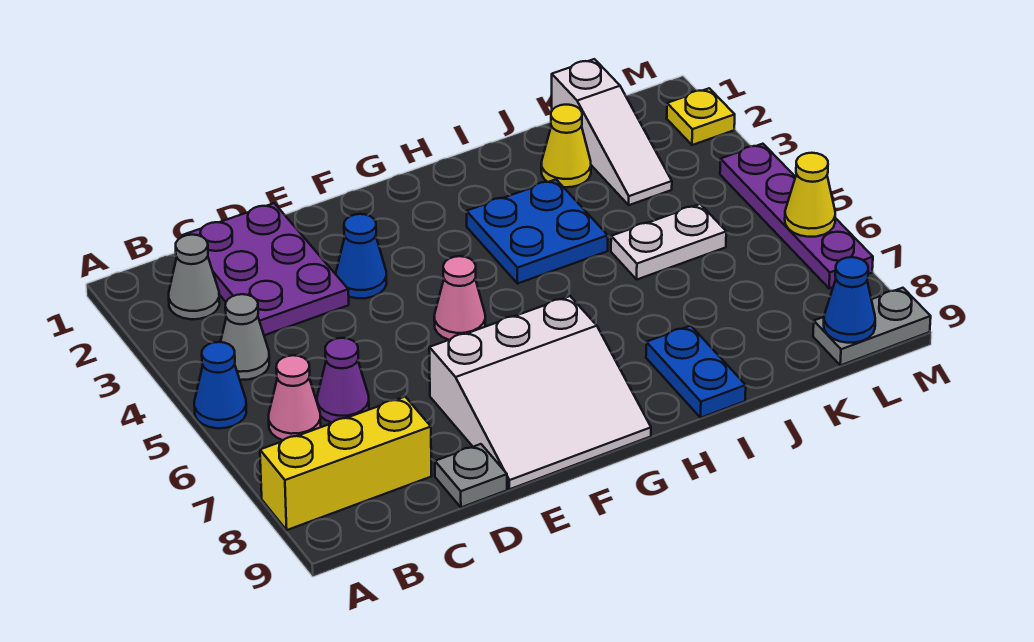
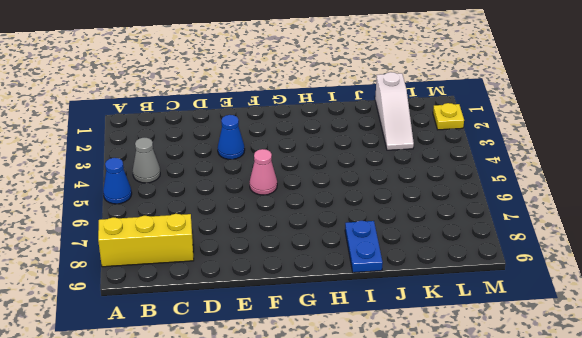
none -> grey 1x1 cone [169,235,220,319]
none -> pink 1x1 cone [269,355,321,440]
none -> purple 2x3 plate [183,203,349,335]

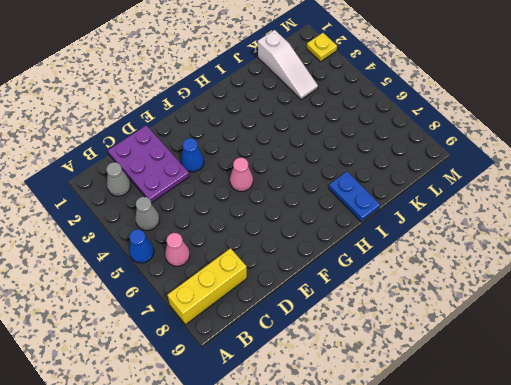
none -> purple 1x1 cone [317,338,369,423]
none -> grey 1x1 plate [435,444,507,507]
none -> white 3x3 slope [429,296,651,489]

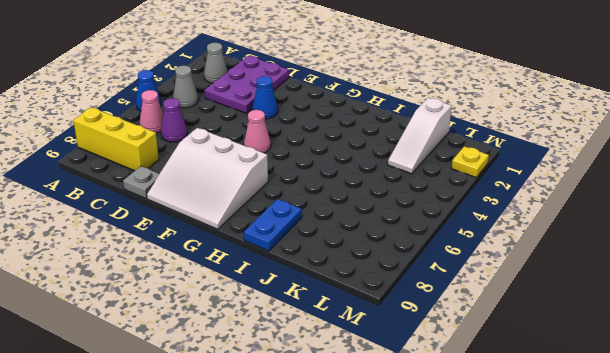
none -> blue 2x2 plate [466,179,608,284]
none -> yellow 1x1 cone [541,105,591,187]
none -> white 1x2 plate [611,204,726,279]

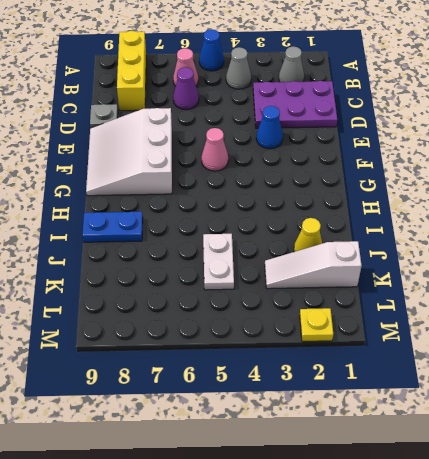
none -> blue 2x2 plate [466,179,608,284]
none -> grey 1x2 plate [813,288,931,365]
none -> purple 1x4 plate [720,144,873,288]

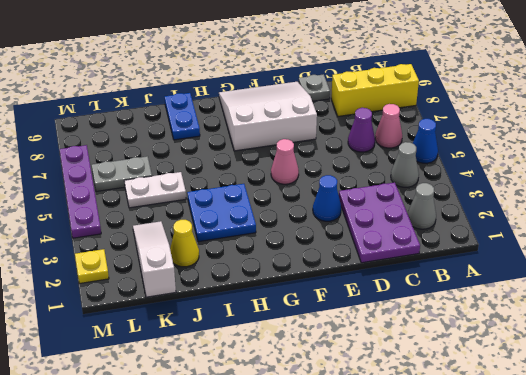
grey 1x2 plate [92,156,152,192] -> grey 1x2 plate moved to [813,288,931,365]
none -> blue 1x1 cone [824,257,875,343]
none -> yellow 1x1 cone [785,153,835,237]

